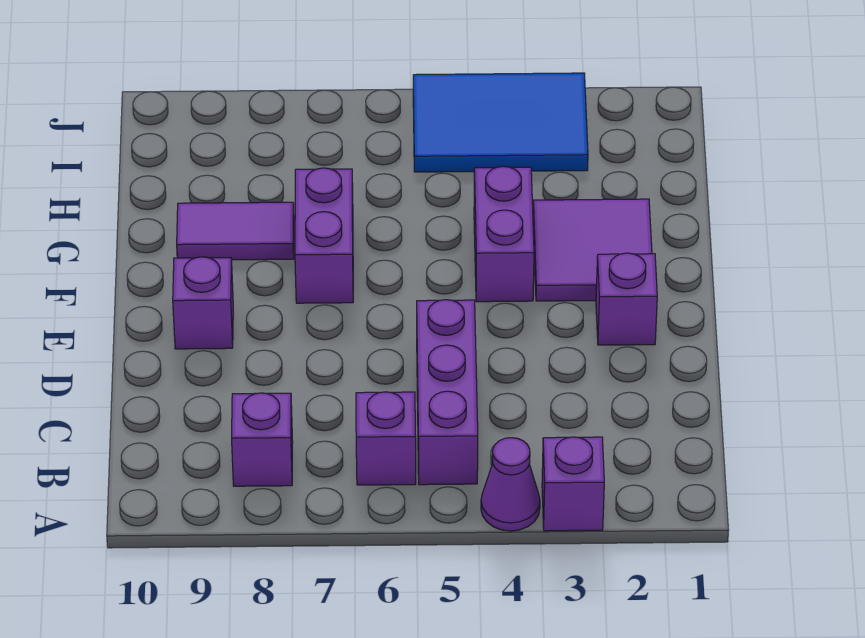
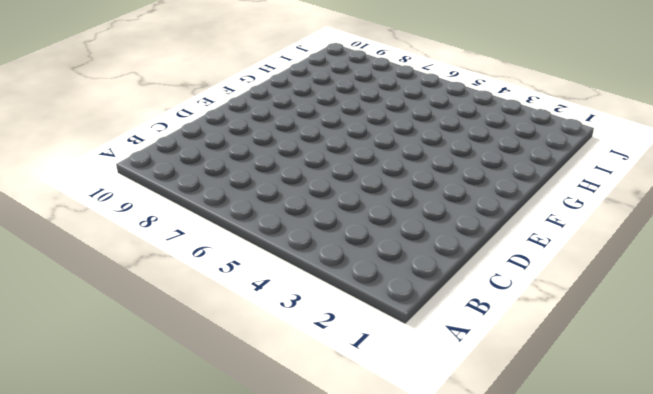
none -> purple 1x1 brick [542,437,604,531]
none -> purple 1x1 cone [481,438,540,531]
none -> purple 1x3 brick [417,300,478,485]

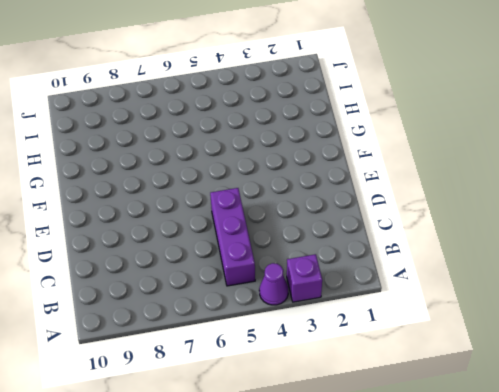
none -> purple 1x1 brick [356,392,416,485]
none -> purple 1x1 brick [232,393,293,486]
none -> purple 1x1 brick [596,253,657,345]

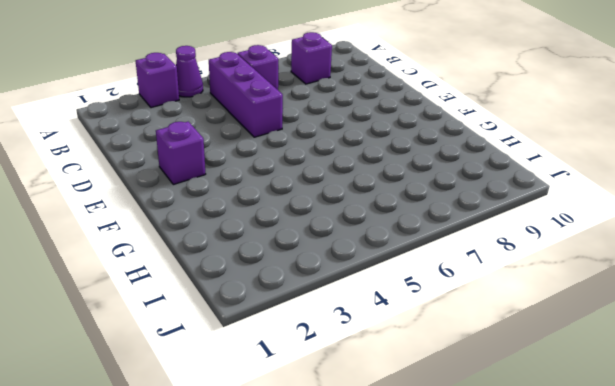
none -> purple 1x1 brick [173,257,233,349]
none -> purple 2x2 tile [533,199,652,301]
none -> purple 1x2 brick [474,166,534,302]

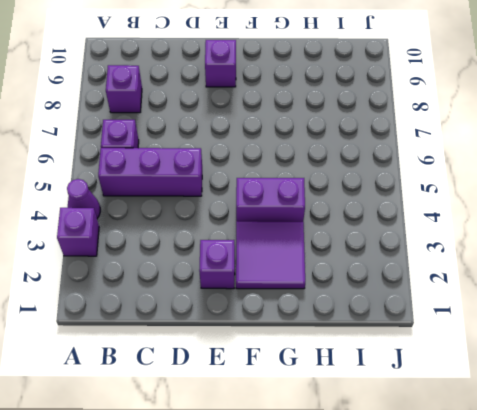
none -> purple 1x2 brick [295,168,353,303]
none -> purple 1x2 tile [177,202,294,260]
none -> blue 2x3 tile [413,73,588,172]

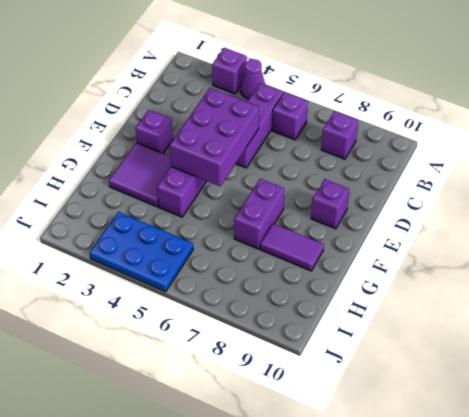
purple 2x3 brick [170,88,259,186] -> none
blue 2x3 plate [90,212,193,292] -> blue 2x3 tile [413,73,588,172]

